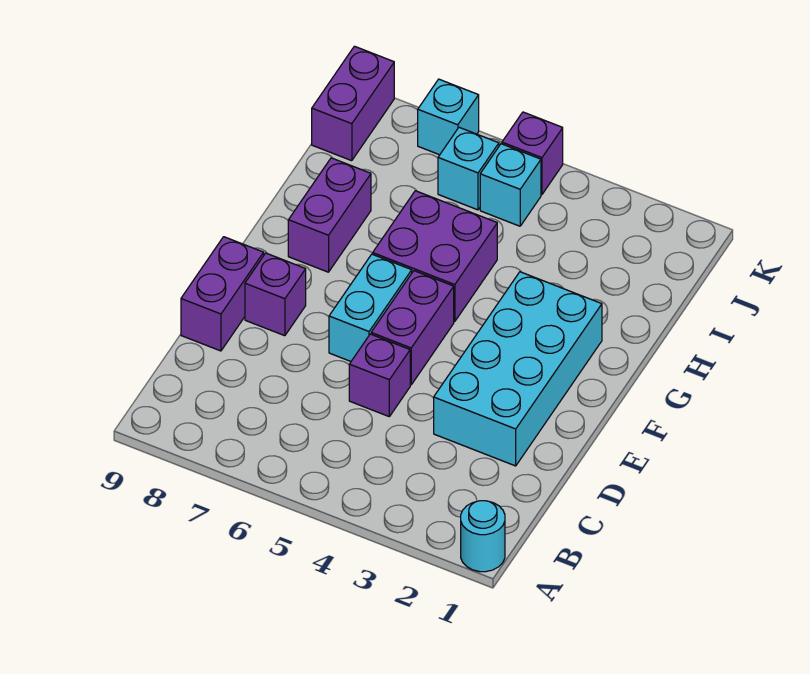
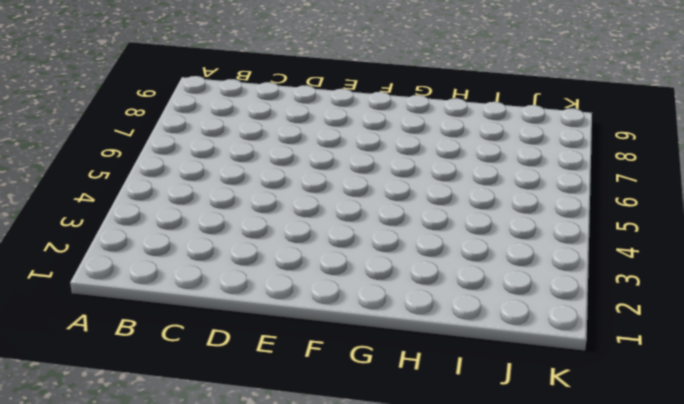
none -> cyan 1x1 round brick [461,501,505,572]
none -> cyan 2x4 brick [434,272,602,466]
none -> purple 1x1 brick [349,334,410,416]

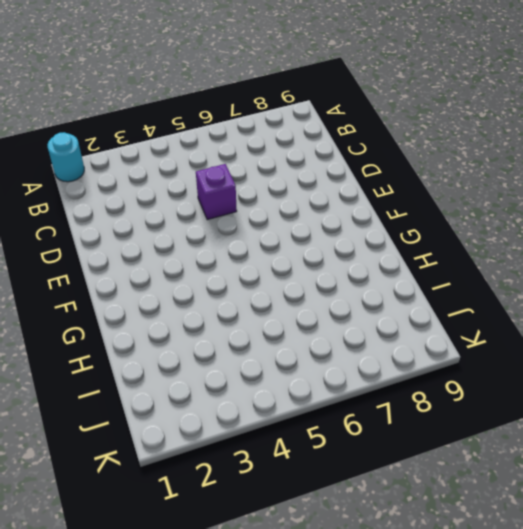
none -> cyan 2x4 brick [434,272,602,466]
none -> purple 1x2 brick [181,237,264,351]
none -> purple 1x2 brick [371,271,454,385]

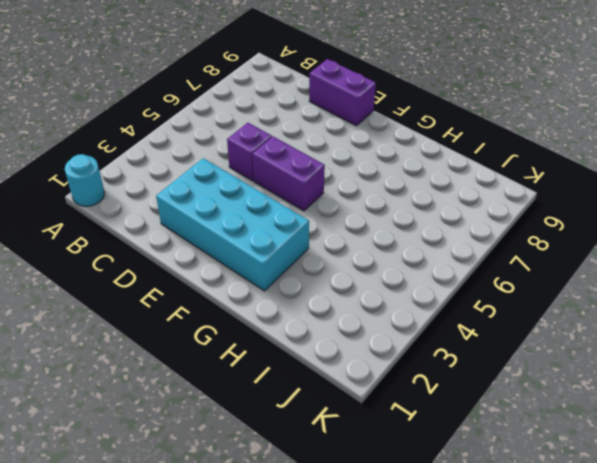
none -> cyan 1x2 brick [329,254,412,361]
none -> purple 1x1 brick [245,253,306,336]
none -> purple 2x2 brick [373,191,497,322]

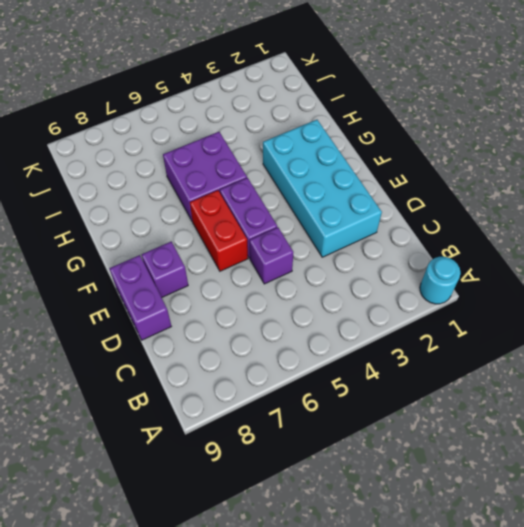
red 1x2 brick [190,190,248,271] -> cyan 1x2 brick [329,254,412,361]
none -> purple 1x2 brick [288,158,371,272]
none -> cyan 1x1 brick [480,144,541,226]
none -> cyan 1x1 brick [438,127,499,210]

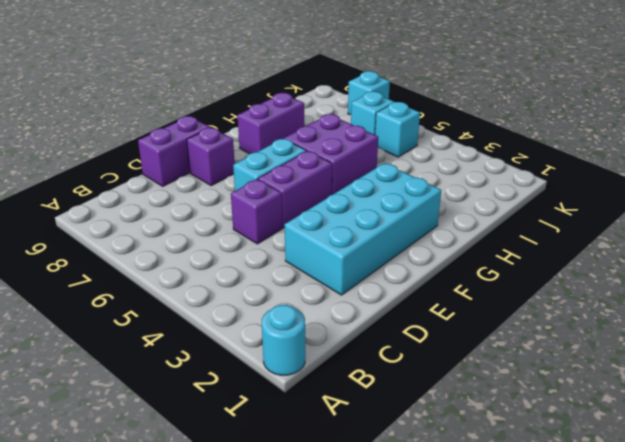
none -> purple 1x2 brick [312,46,394,161]
none -> purple 1x1 brick [502,112,563,195]

